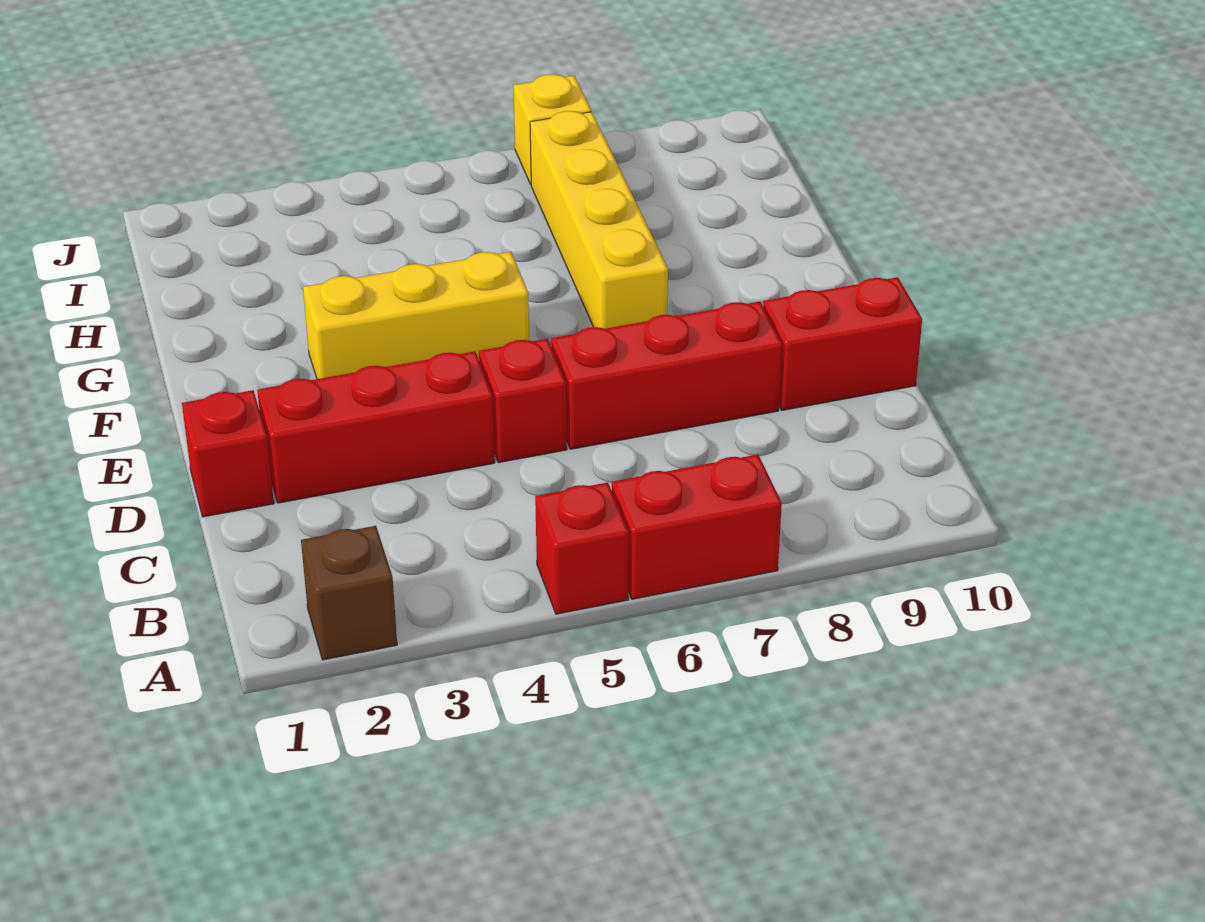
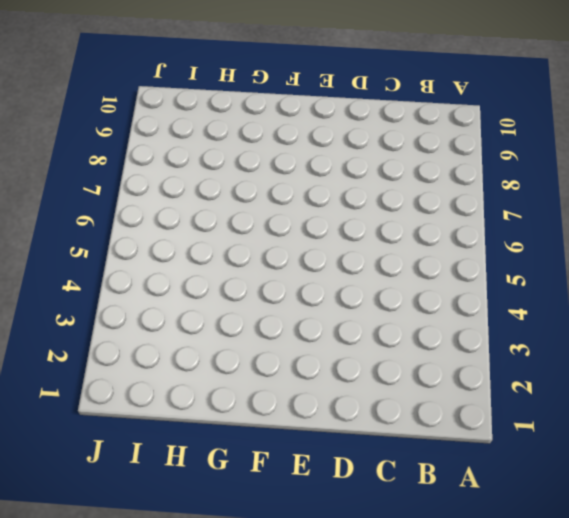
none -> brown 1x1 brick [301,526,397,660]
none -> red 1x1 brick [535,482,629,614]

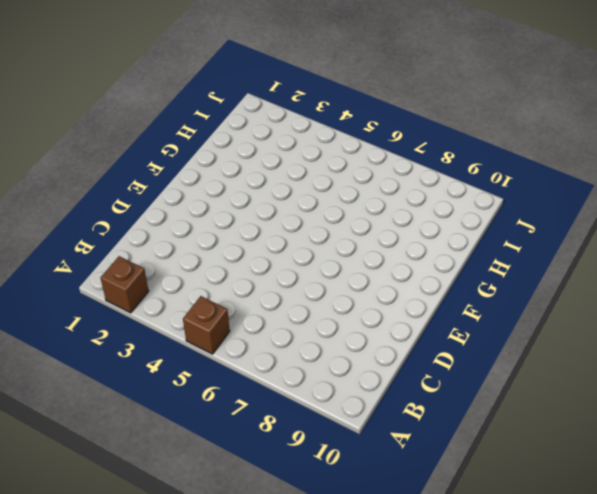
brown 1x1 brick [183,296,230,354] -> red 1x1 brick [535,482,629,614]
none -> red 1x2 brick [612,454,782,599]
none -> red 1x1 brick [182,390,274,517]

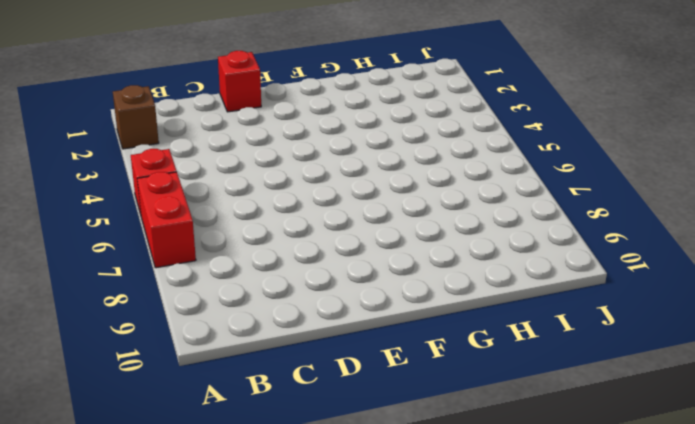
none -> red 1x3 brick [257,351,495,503]
none -> red 1x1 brick [479,339,567,463]

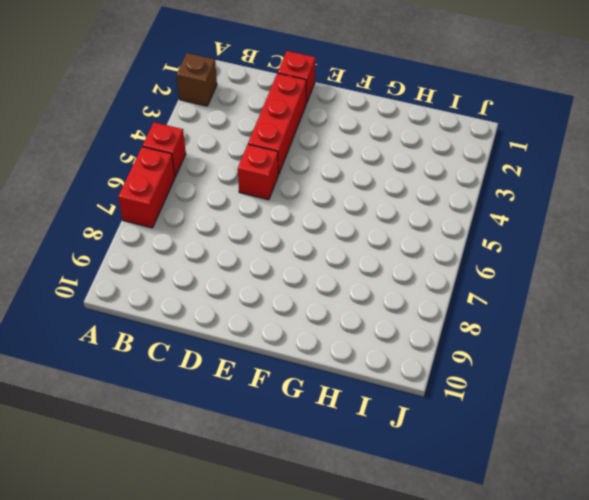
none -> red 1x3 brick [551,302,782,449]
none -> red 1x2 brick [763,277,922,410]

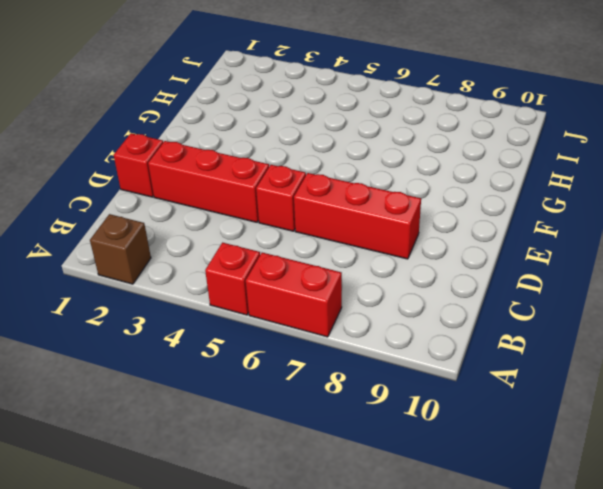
none -> red 1x2 brick [763,277,922,410]
none -> yellow 1x3 brick [303,252,529,379]

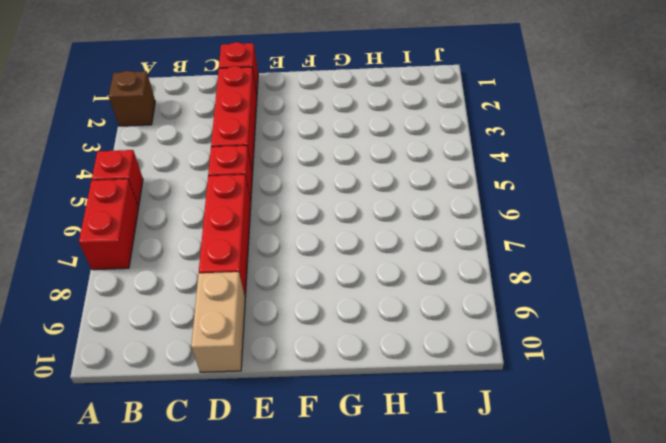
tan 1x2 brick [191,272,245,372] -> red 1x2 brick [763,277,922,410]
none -> yellow 1x3 brick [303,252,529,379]
none -> yellow 1x4 brick [530,111,668,329]

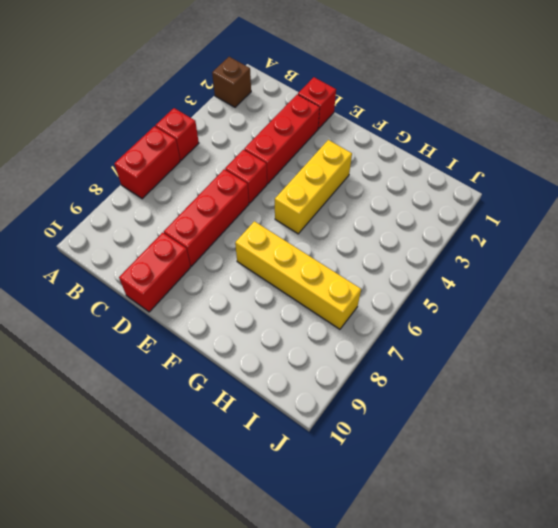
none -> yellow 1x1 brick [513,74,591,184]

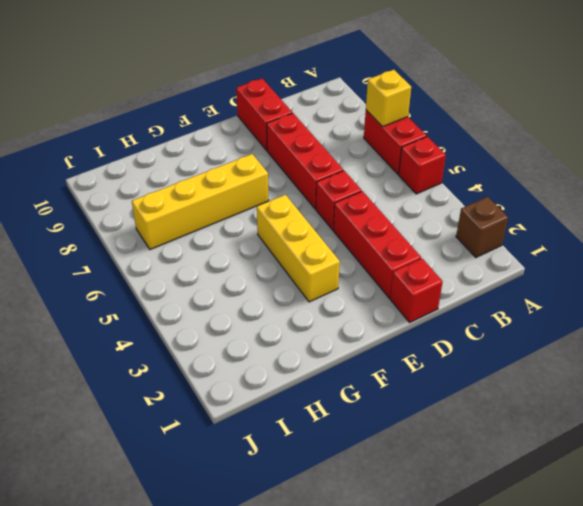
yellow 1x1 brick [366,70,411,127] -> yellow 1x1 brick moved to [513,74,591,184]

